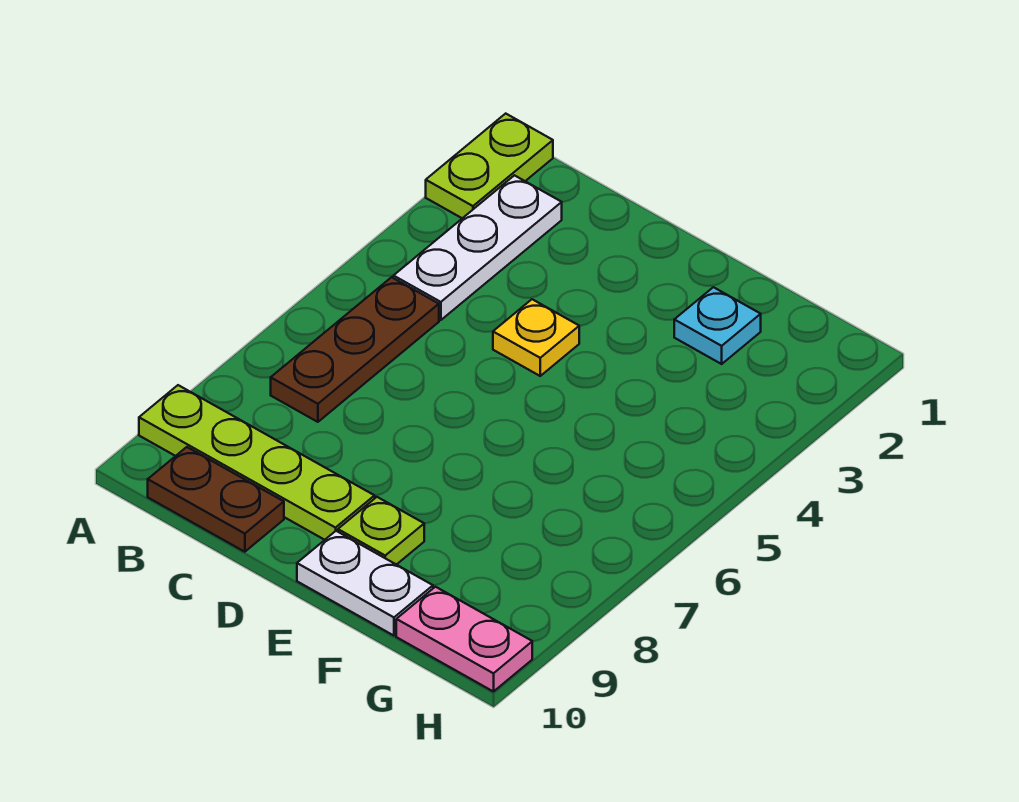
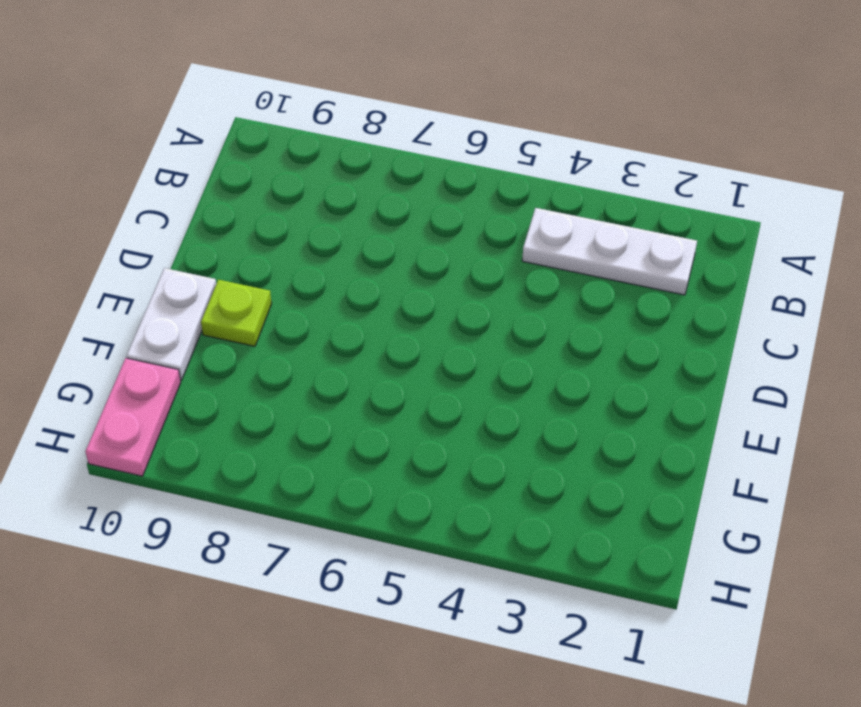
none -> lime 1x2 plate [426,114,553,218]
none -> lime 1x4 plate [139,385,375,540]

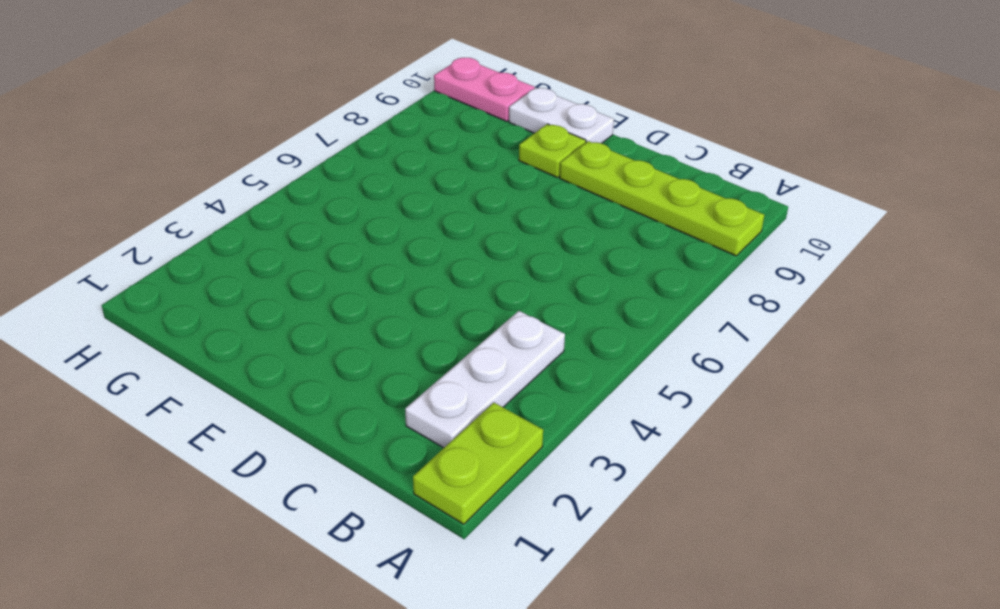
none -> brown 1x3 plate [271,277,439,422]
none -> brown 1x2 plate [148,447,284,552]

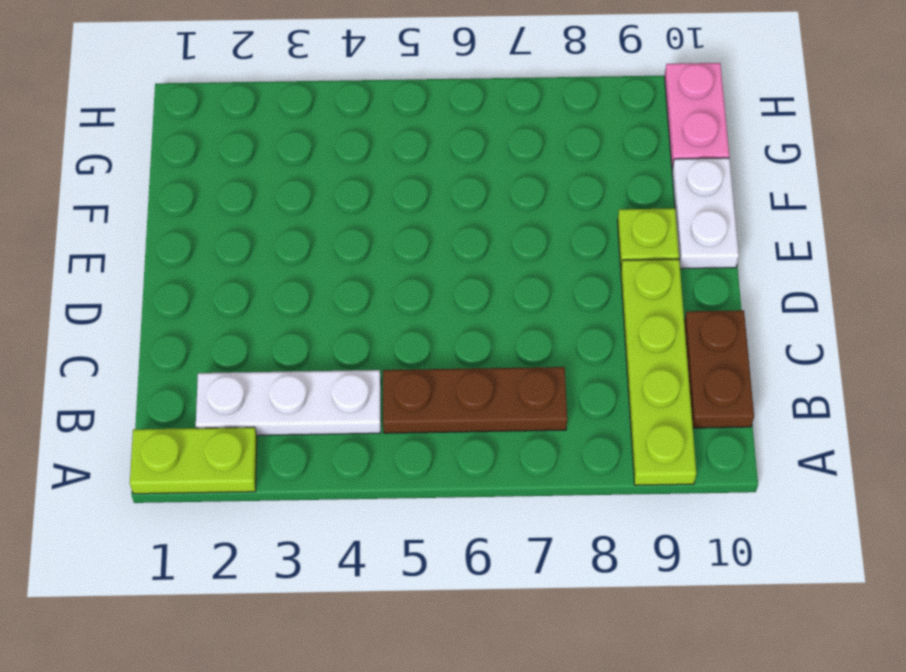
none -> yellow 1x1 plate [493,299,579,376]
none -> cyan 1x1 plate [674,287,761,364]

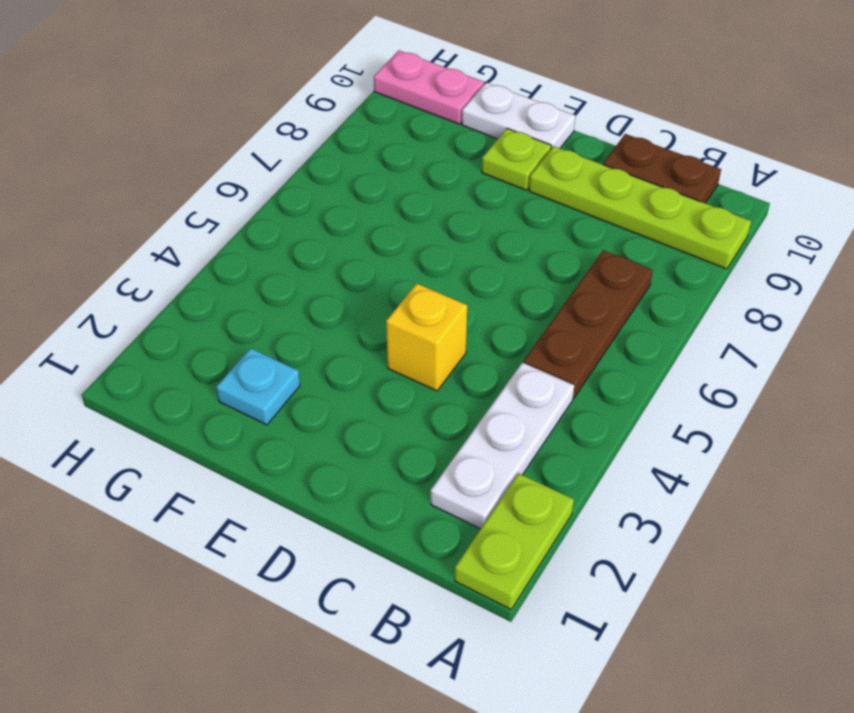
yellow 1x1 brick [386,284,467,391] -> yellow 1x1 plate [493,299,579,376]

